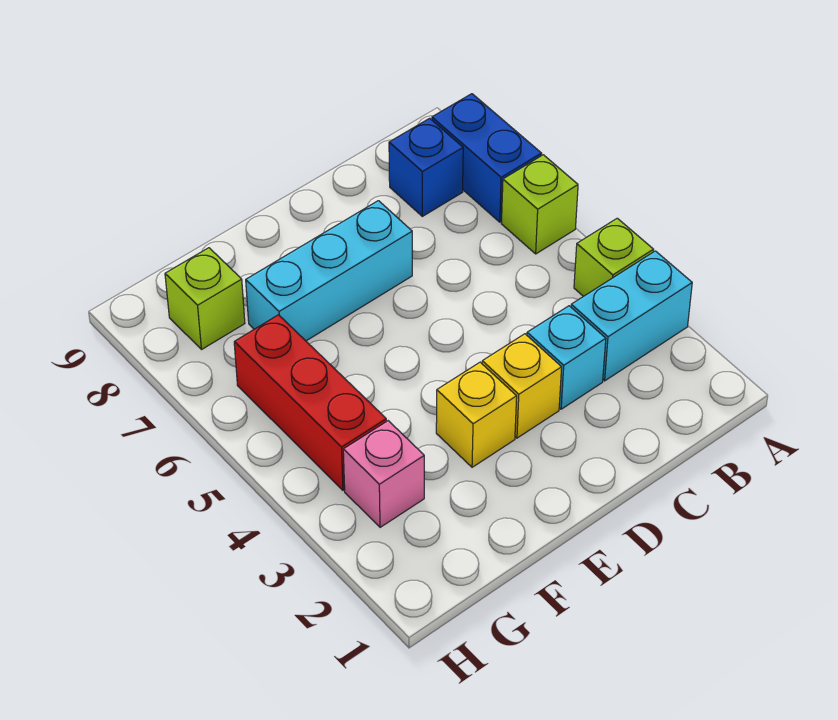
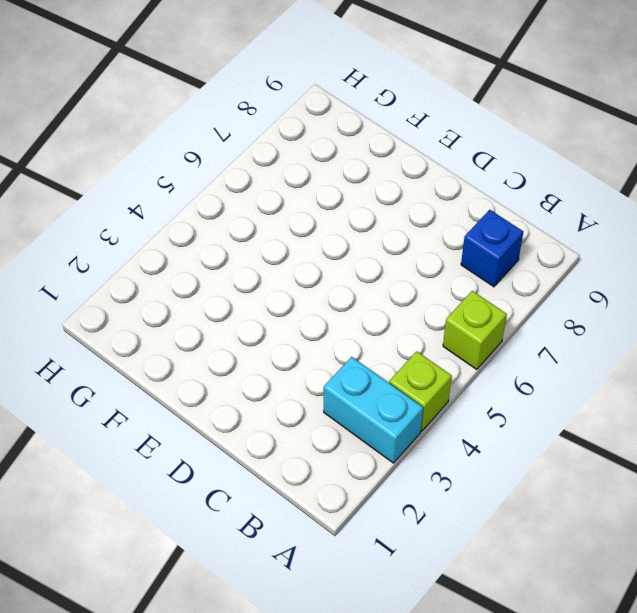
none -> blue 1x2 brick [432,94,542,222]
none -> cyan 1x1 brick [527,306,606,409]
none -> yellow 1x1 brick [482,334,562,438]

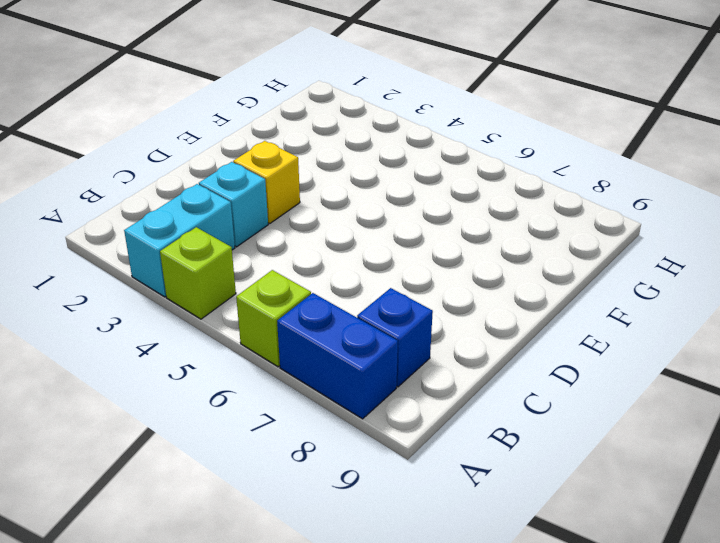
none -> cyan 1x3 brick [246,201,412,341]
none -> yellow 1x1 brick [436,362,517,467]
none -> pink 1x1 brick [343,421,424,527]

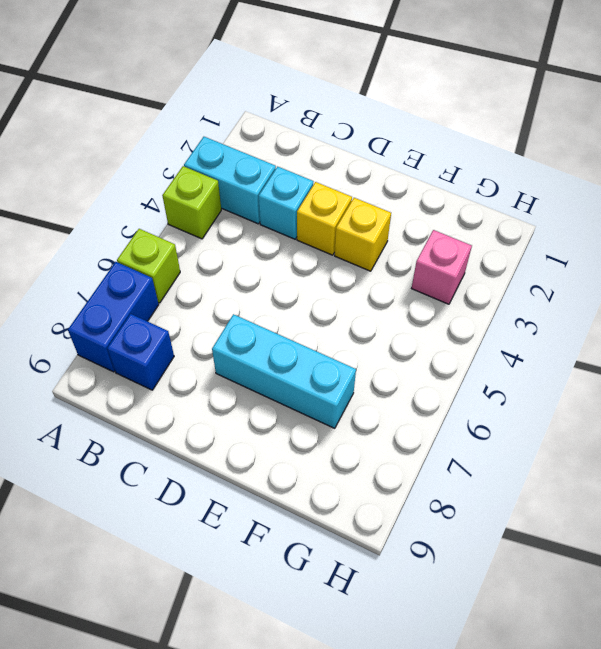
none -> red 1x3 brick [234,315,386,490]
none -> lime 1x1 brick [165,248,245,350]

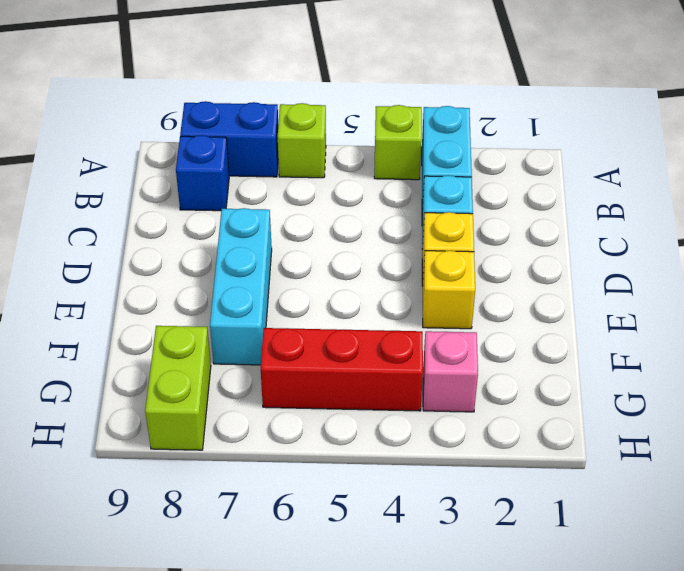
lime 1x2 brick [145,326,211,450] -> lime 1x1 brick [165,248,245,350]

